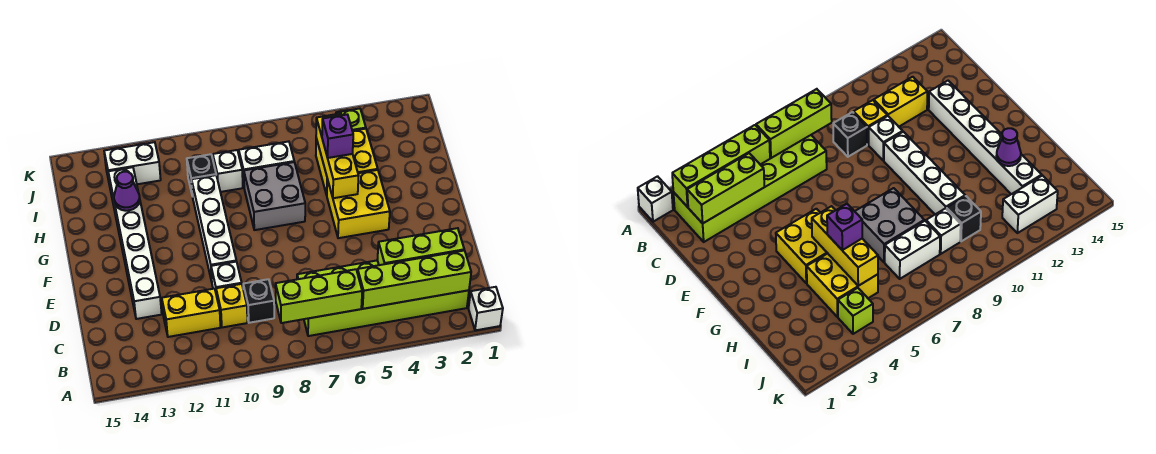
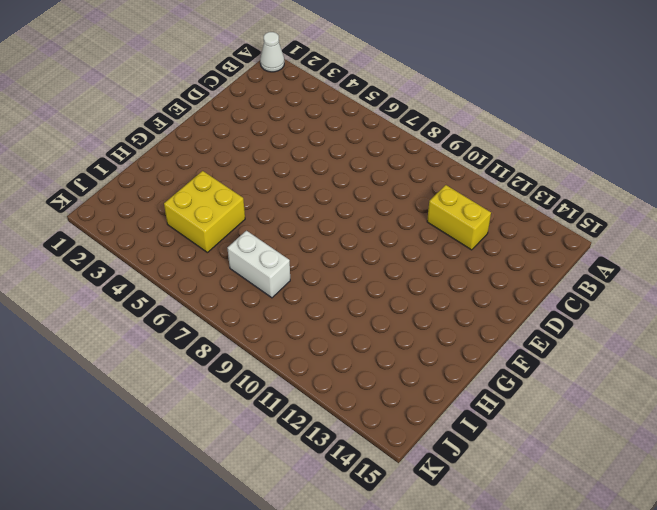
white 1x1 cone [260,32,284,72] -> white 1x1 brick [469,287,503,330]
none -> lime 2x6 brick [297,260,469,336]
none -> black 1x1 brick [243,279,274,323]
none -> yellow 1x1 brick [216,284,247,327]

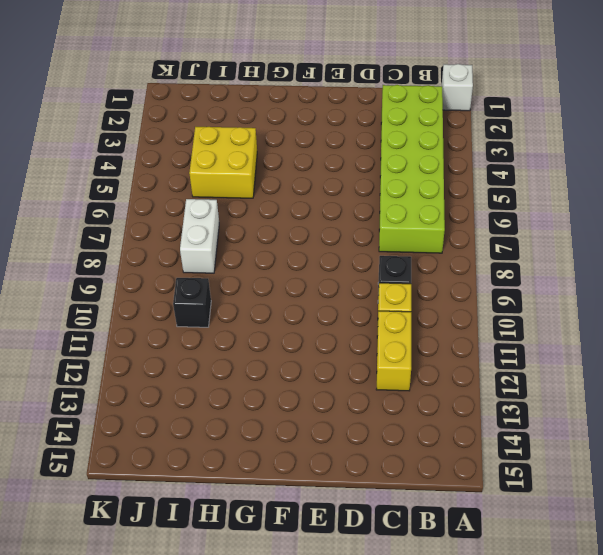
none -> white 1x1 brick [211,262,242,292]
none -> white 1x6 brick [108,167,162,319]
none -> white 1x4 brick [192,175,236,281]

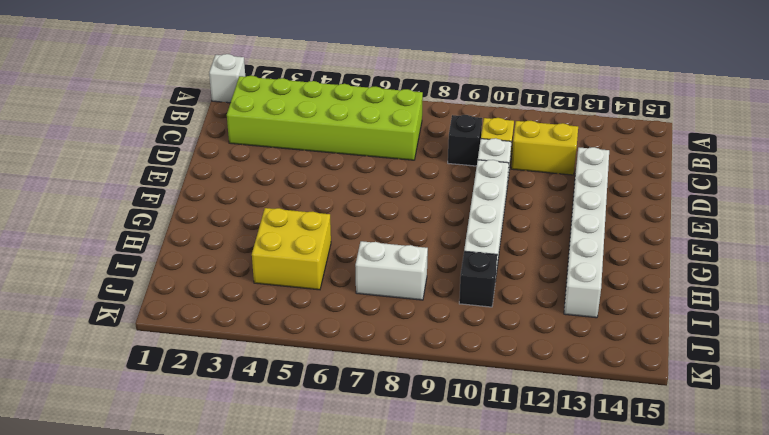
none -> yellow 2x2 brick [327,170,390,238]
none -> grey 2x2 brick [244,162,305,230]
none -> white 1x1 brick [213,150,243,192]

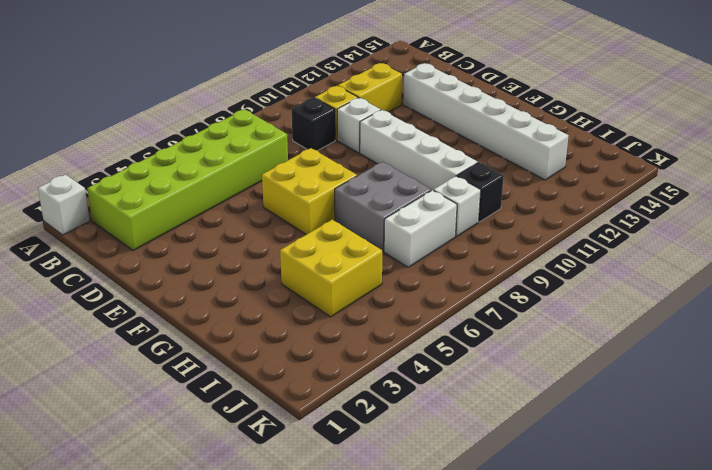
yellow 2x2 brick [262,148,357,235] -> yellow 2x2 brick moved to [327,170,390,238]
none -> lime 1x1 brick [336,108,366,131]
none -> white 1x2 brick [104,142,161,185]
none -> lime 1x4 brick [357,251,471,309]

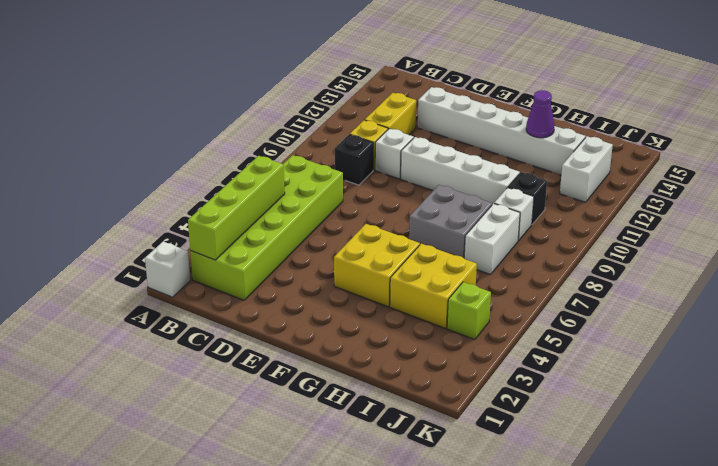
none -> lime 1x3 brick [276,269,362,323]
none -> lime 1x3 brick [377,228,464,265]
none -> yellow 1x3 brick [316,114,359,198]

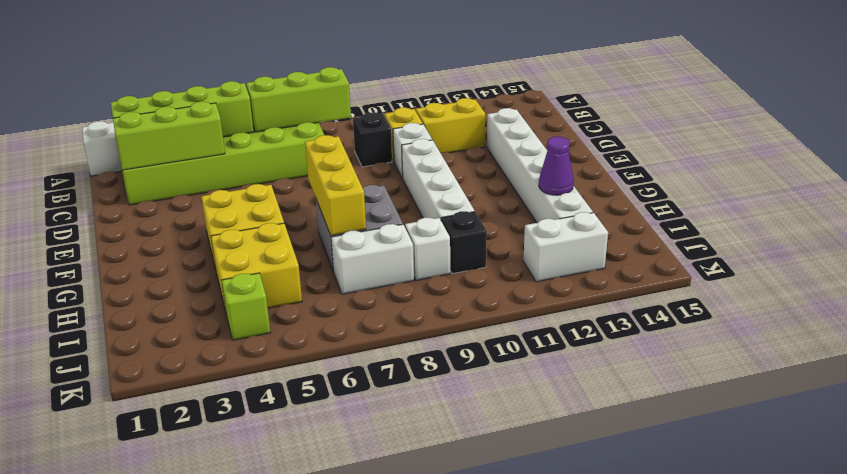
yellow 1x3 brick [305,135,366,236] -> yellow 1x3 brick moved to [316,114,359,198]
none -> purple 1x1 brick [322,115,353,158]

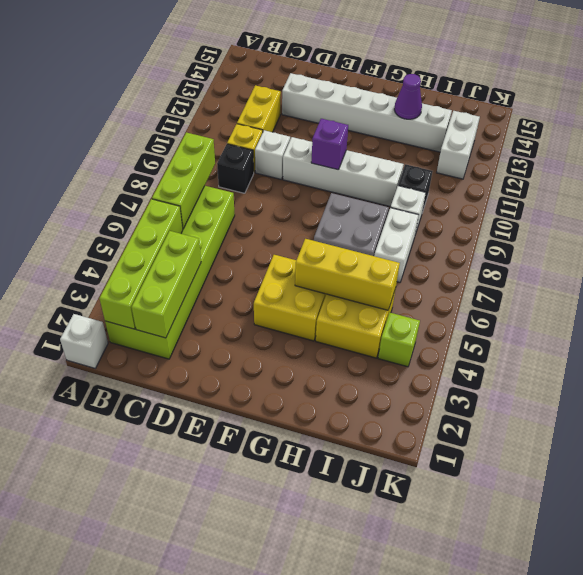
purple 1x1 brick [311,119,348,170] -> purple 1x1 brick moved to [322,115,353,158]

